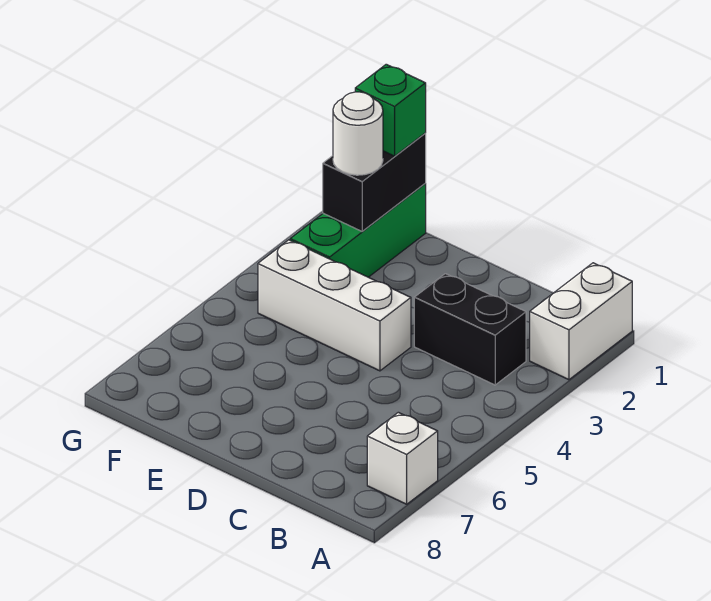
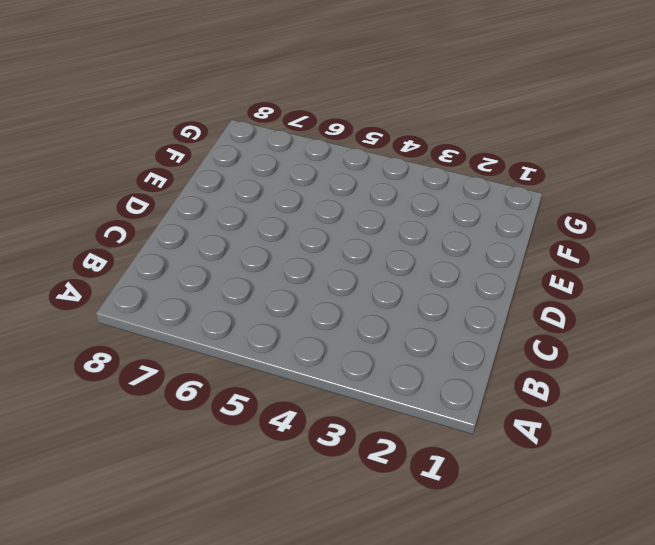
none -> white 1x2 brick [530,263,632,380]
none -> white 1x1 brick [367,412,438,504]

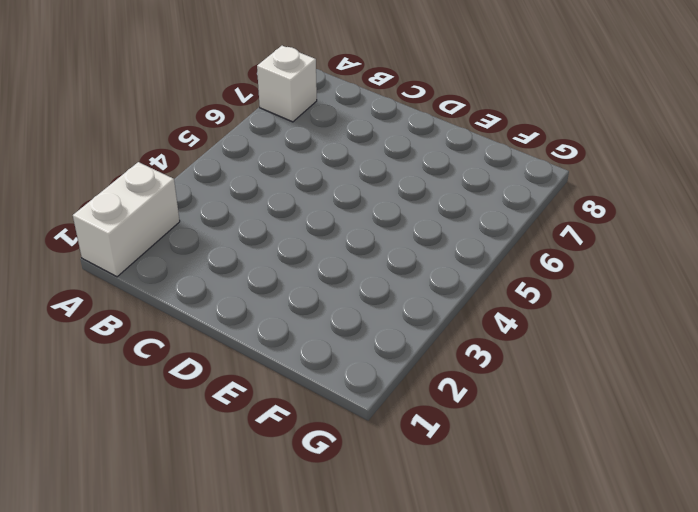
none -> black 1x2 brick [414,274,526,385]
none -> white 1x3 brick [258,240,411,371]

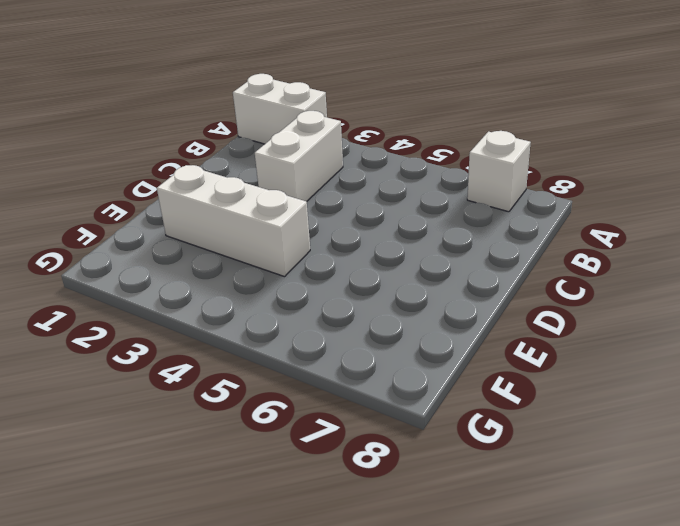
white 1x2 brick [255,111,343,201] -> black 1x2 brick [414,274,526,385]
white 1x3 brick [157,165,310,277] -> white 1x3 brick turned to [258,240,411,371]
none -> green 1x3 brick [290,184,426,277]
none -> black 1x2 brick [323,133,426,231]

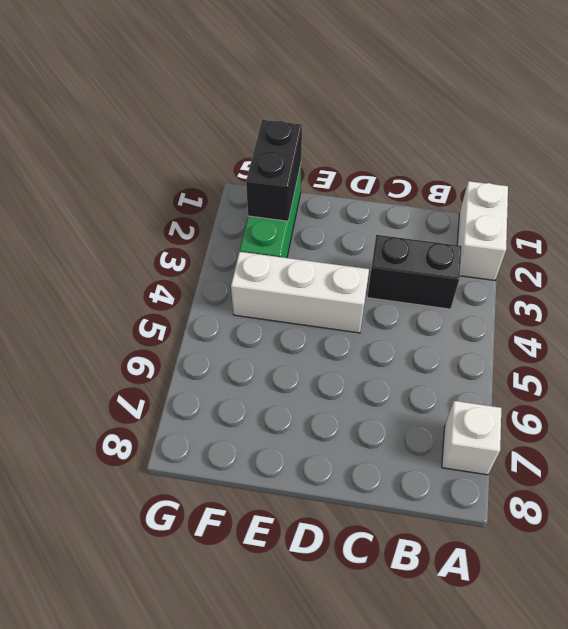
none -> green 1x1 brick [355,64,426,156]
none -> white 1x1 round brick [333,92,383,175]

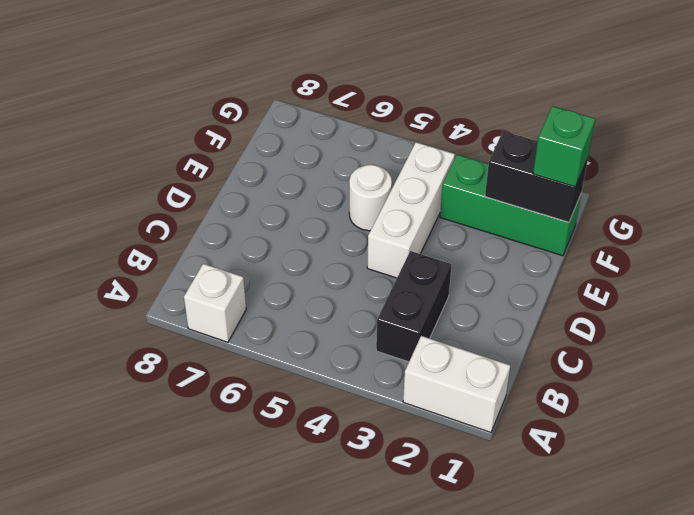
white 1x1 round brick [349,165,392,231] -> white 1x1 round brick moved to [333,92,383,175]

